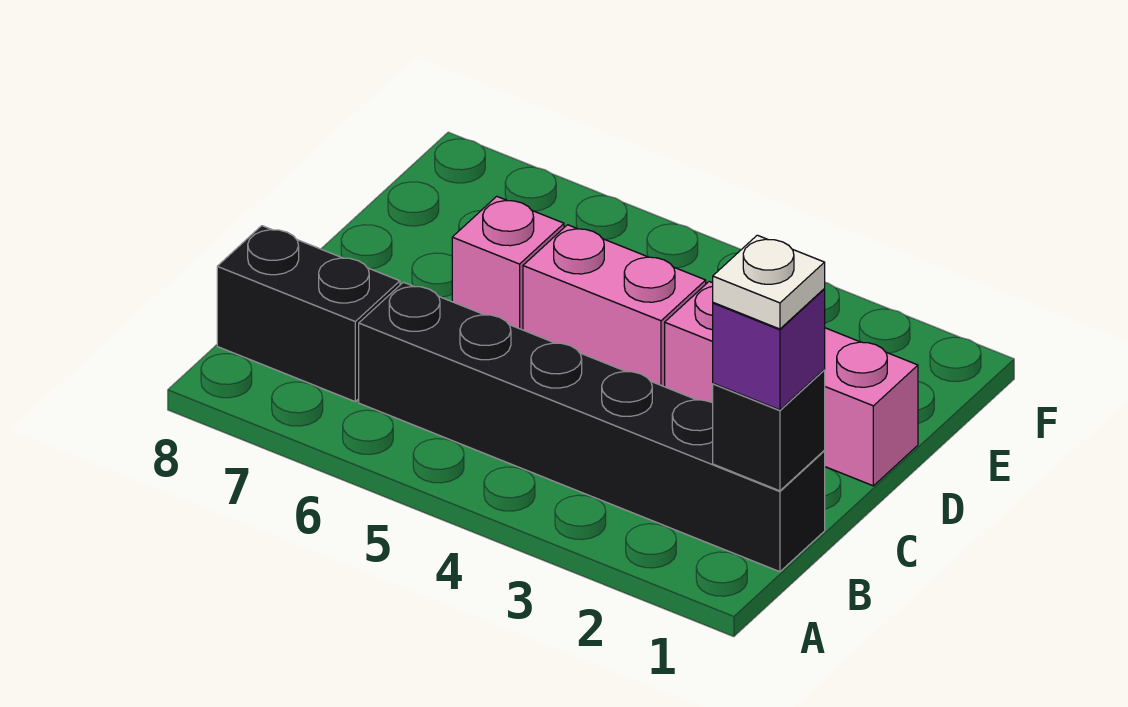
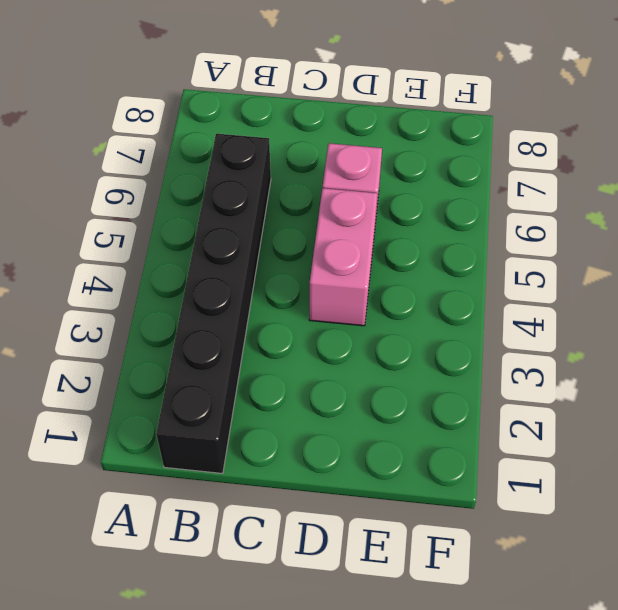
none -> black 1x2 brick [217,226,400,401]
none -> pink 1x3 brick [665,282,918,486]

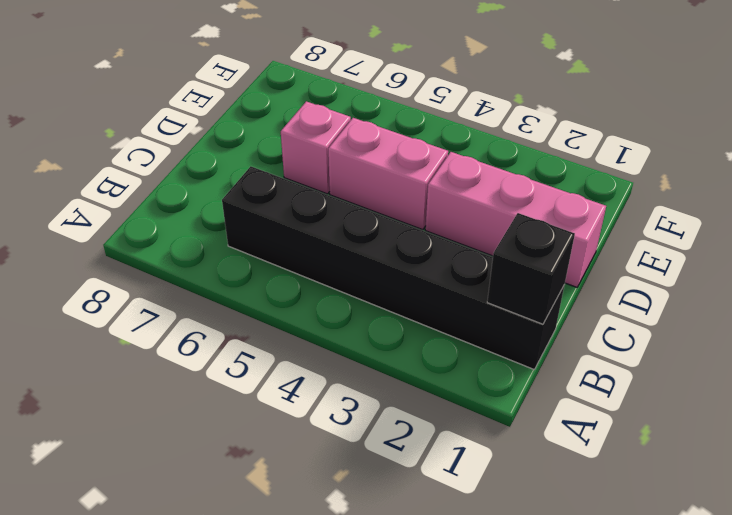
none -> black 1x2 brick [217,226,400,401]
none -> purple 1x1 brick [713,289,825,410]

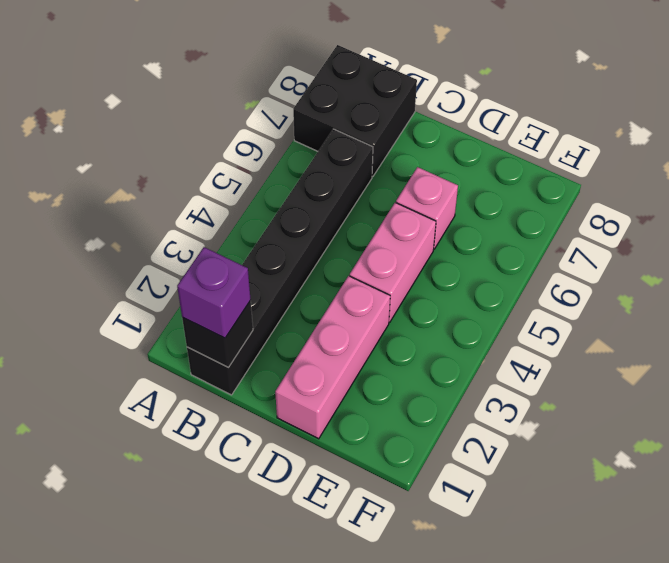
black 2x2 brick [293,45,417,176] -> black 1x2 brick [217,226,400,401]
none -> white 1x1 plate [713,235,825,329]

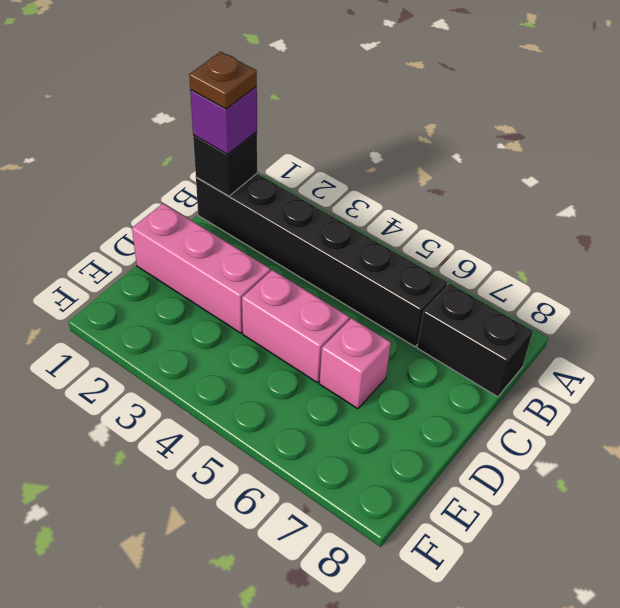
brown 1x1 plate [189,52,257,109] -> white 1x1 plate [713,235,825,329]

